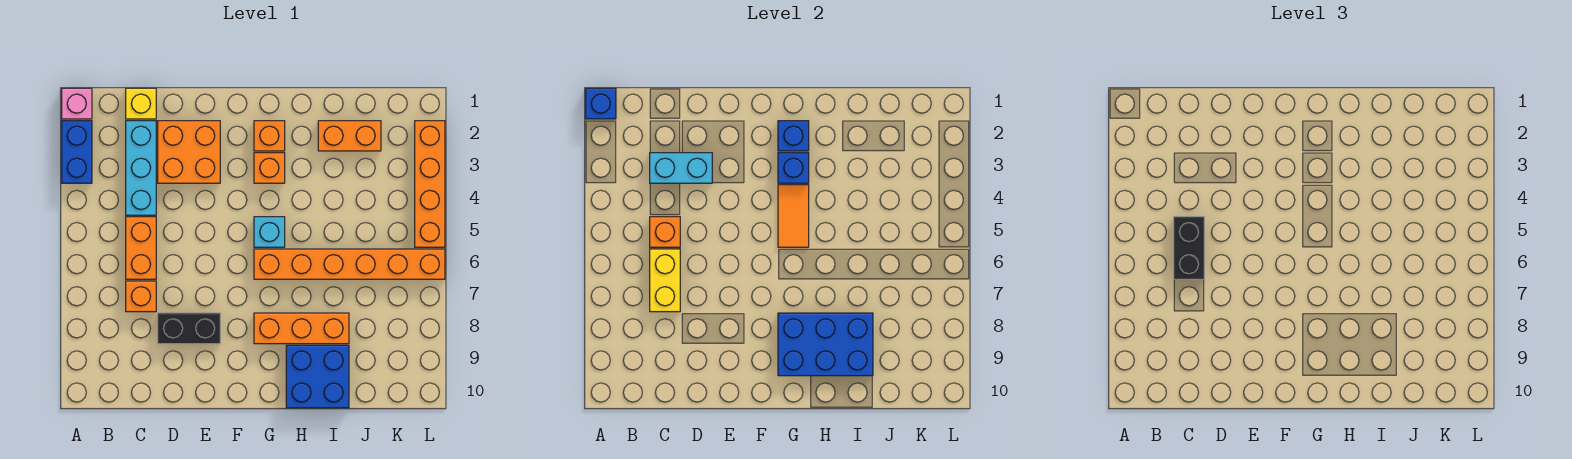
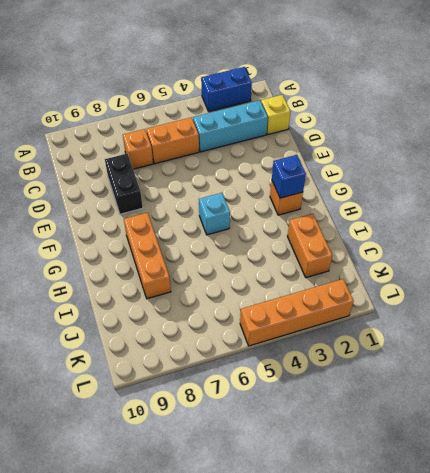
none -> pink 1x1 brick [62,88,92,119]
none -> orange 2x2 brick [158,121,220,183]
none -> orange 1x1 brick [254,153,285,183]

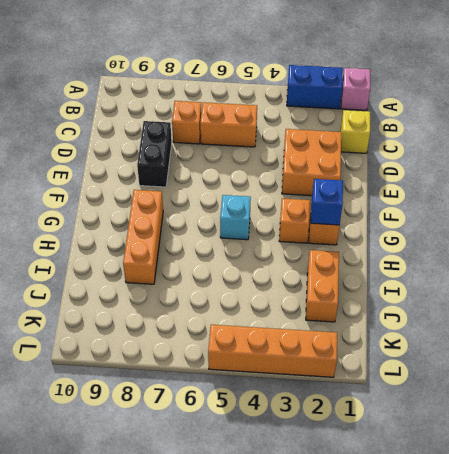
none -> cyan 1x3 brick [126,121,156,215]
none -> orange 1x6 brick [254,249,445,279]
none -> blue 2x2 brick [286,345,349,408]

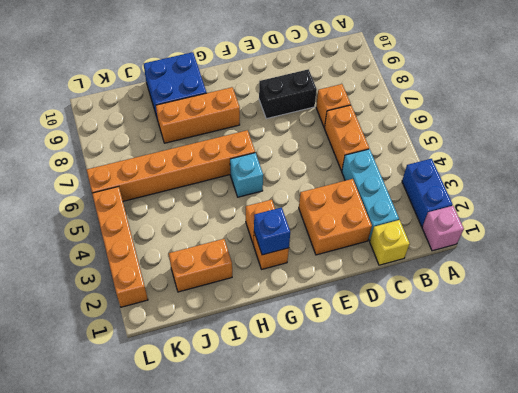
none -> blue 1x1 brick [586,88,616,119]
none -> cyan 1x2 brick [650,153,712,183]
none -> orange 1x1 brick [650,217,680,247]

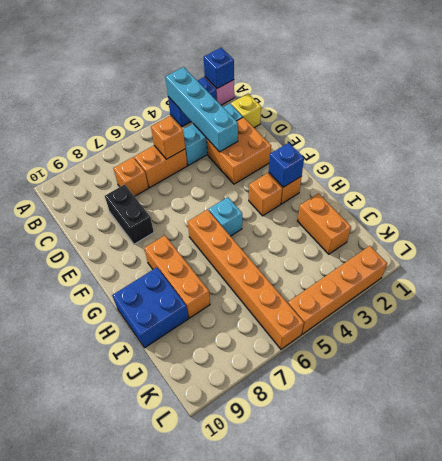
cyan 1x4 brick [165,67,238,152] -> cyan 1x2 brick [650,153,712,183]
none -> yellow 1x2 brick [650,249,680,312]
none -> blue 1x1 brick [778,153,809,183]
none -> orange 1x2 tile [778,185,809,247]

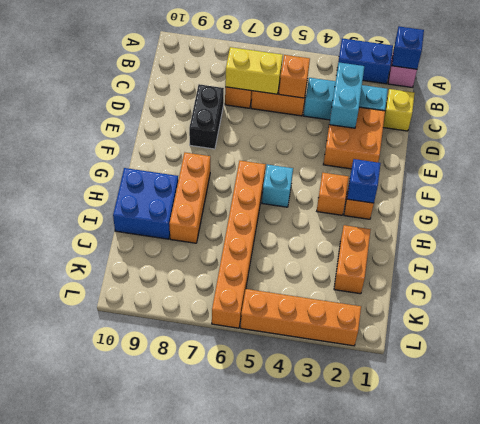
none -> blue 1x1 brick [778,153,809,183]
none -> orange 1x2 tile [778,185,809,247]
none -> blue 2x3 brick [778,313,873,376]

